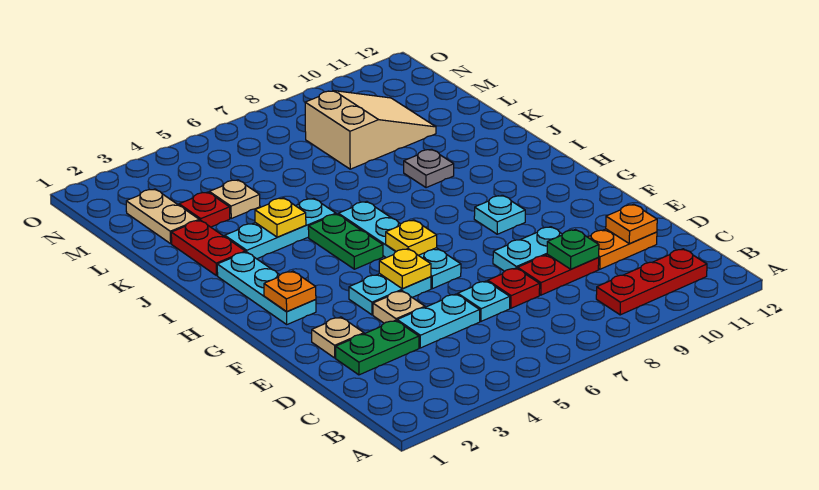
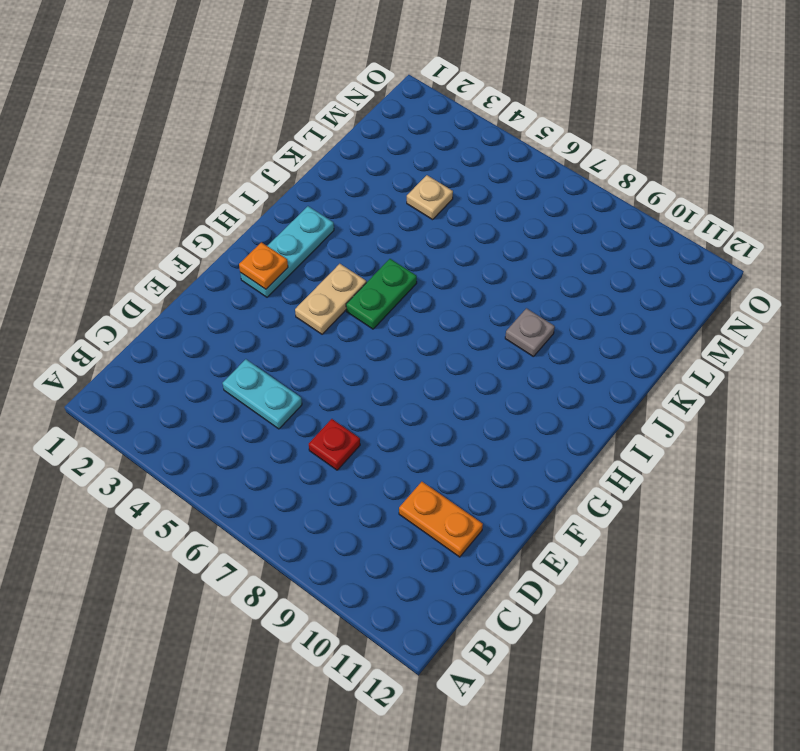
tan 1x2 plate [295,264,366,334] -> tan 1x2 plate moved to [126,189,199,244]
none -> red 1x3 plate [596,249,707,315]
none -> green 1x2 plate [336,320,419,375]
none -> cyan 1x1 plate [458,281,510,321]

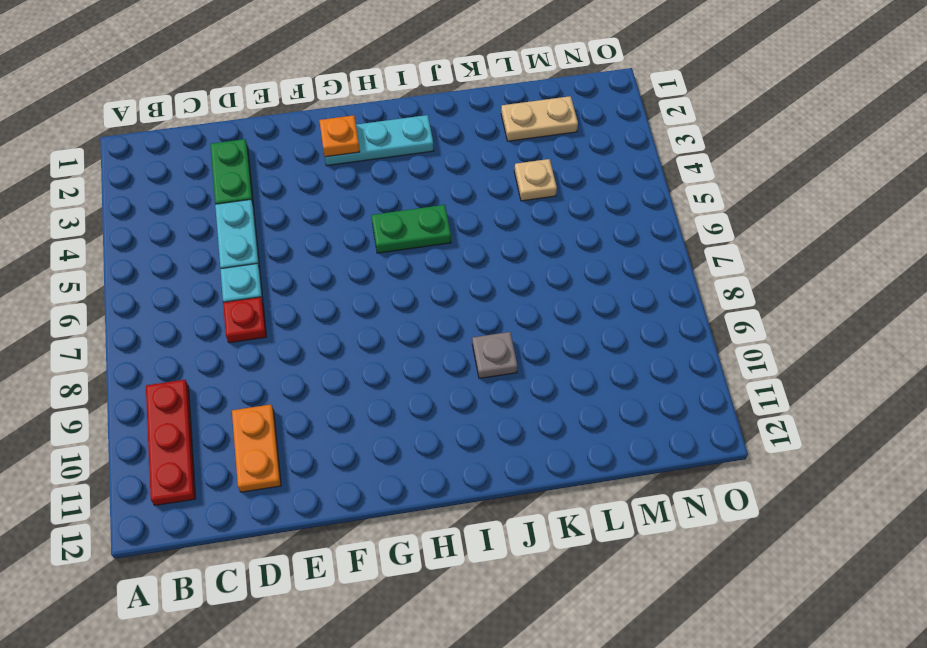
none -> red 1x2 plate [518,254,599,295]
none -> tan 1x1 plate [312,317,364,358]
none -> tan 1x1 plate [373,291,425,323]

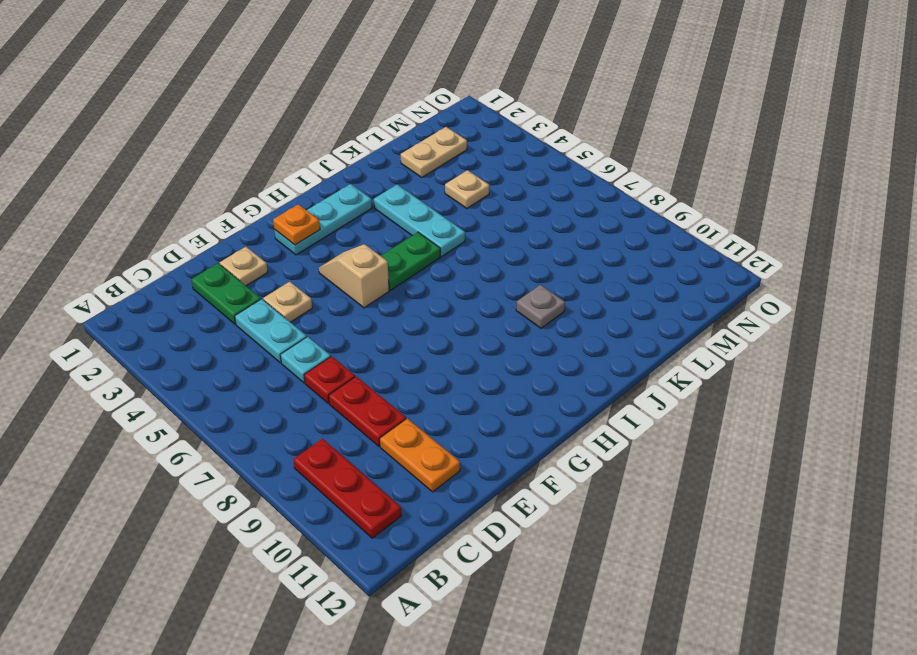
tan 1x2 slope [319,244,389,308] -> none
none -> cyan 1x2 plate [493,227,562,271]
none -> cyan 1x2 plate [349,274,431,315]
none -> cyan 1x4 plate [338,202,461,289]

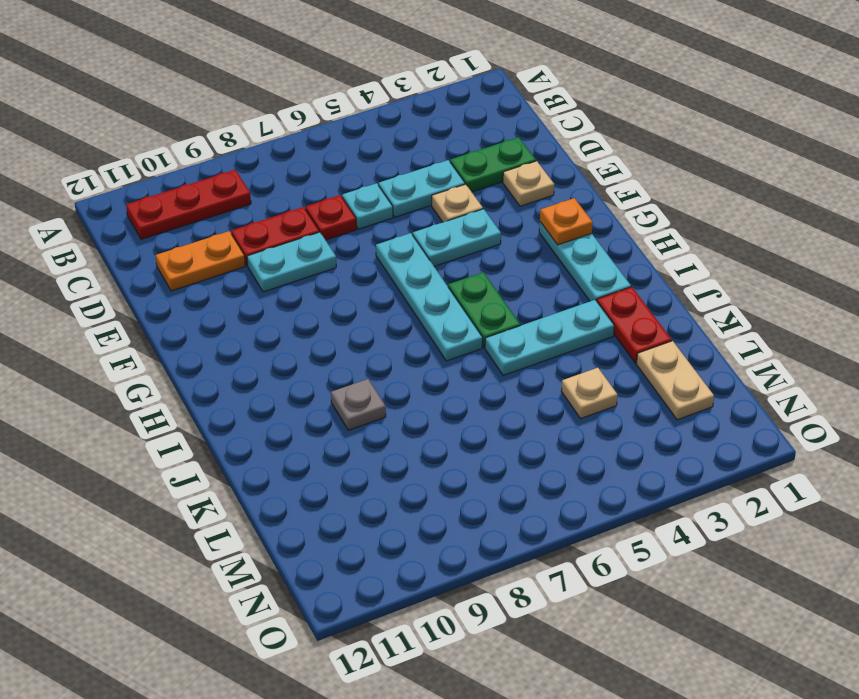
none -> cyan 1x1 plate [474,195,525,234]
none -> red 1x1 plate [179,192,230,227]
none -> tan 2x3 slope [305,91,436,169]

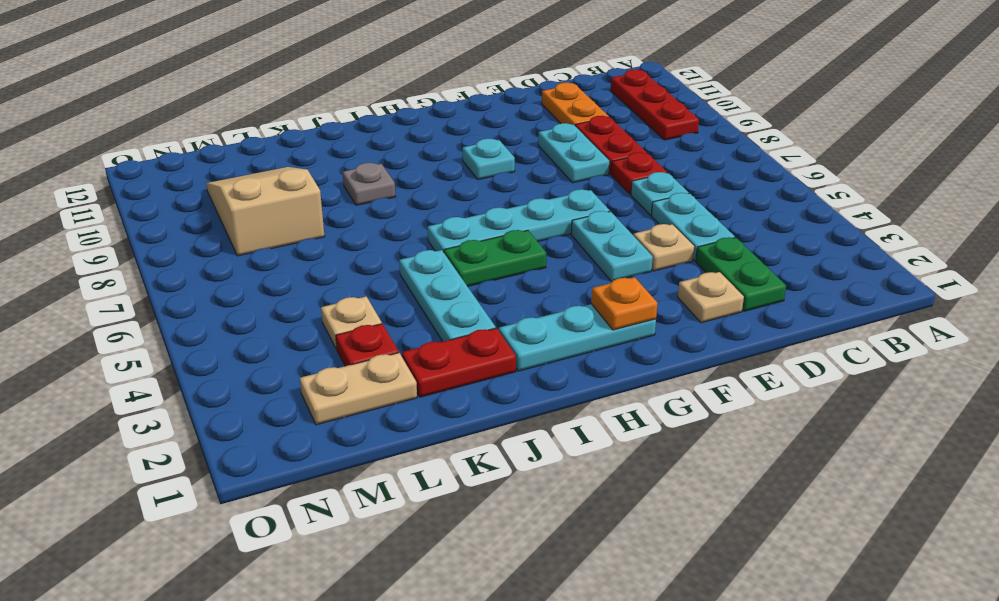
none -> green 1x1 plate [547,230,599,269]
none -> orange 1x1 plate [606,204,657,244]
none -> yellow 1x1 plate [379,249,431,289]

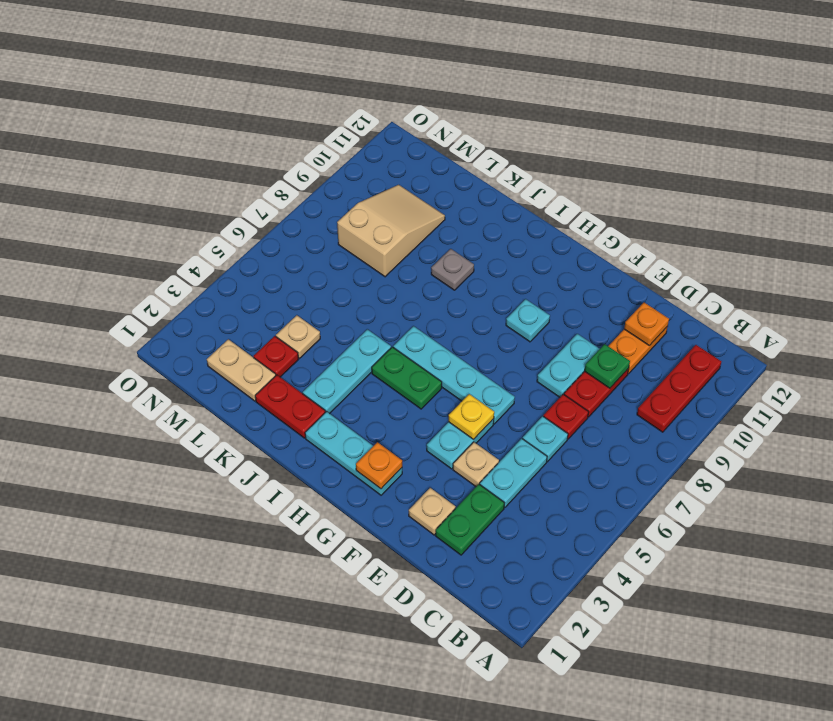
none -> yellow 1x1 plate [386,220,437,255]
none -> yellow 1x1 plate [255,198,306,237]

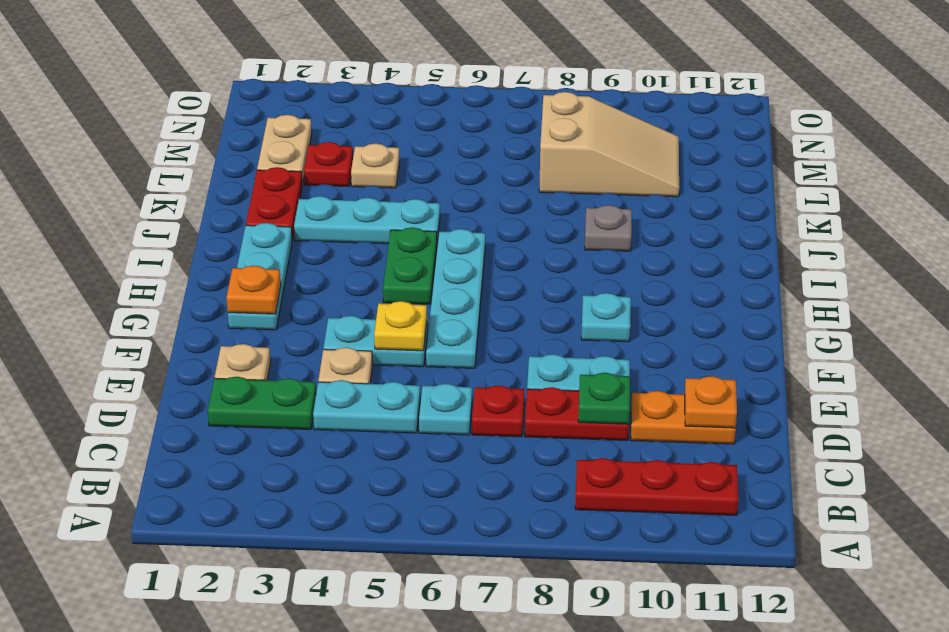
none -> yellow 1x1 plate [386,220,437,255]
none -> yellow 1x1 plate [255,198,306,237]

